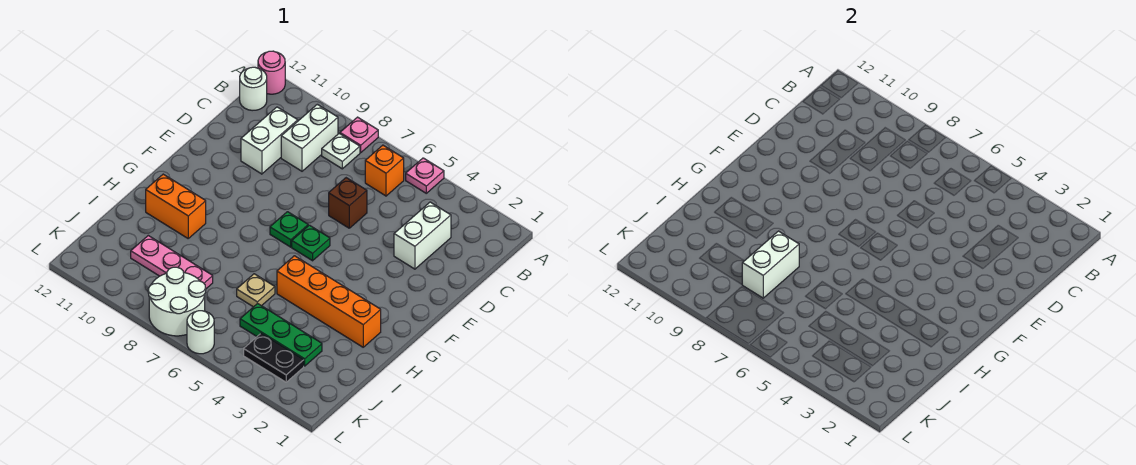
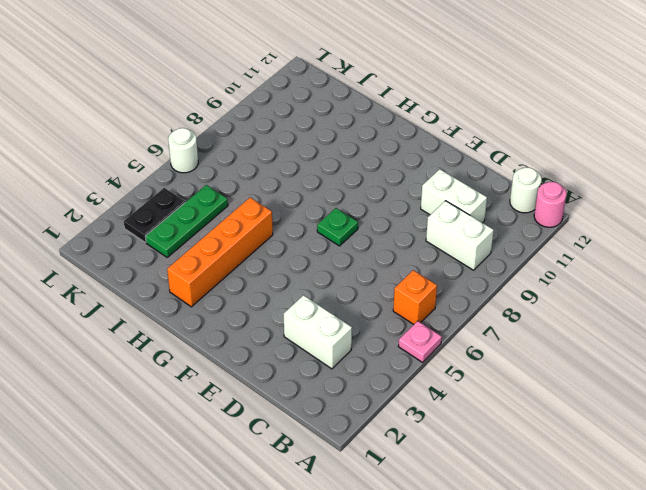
none -> pink 1x1 plate [340,117,378,152]
none -> white 1x1 plate [322,134,360,169]
none -> brown 1x1 brick [329,178,367,228]

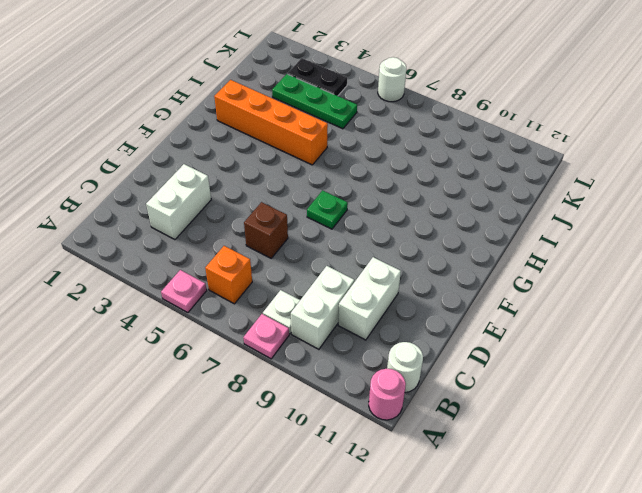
none -> green 1x1 plate [292,225,330,261]
none -> orange 1x2 brick [146,174,206,238]
none -> tan 1x1 plate [237,274,275,307]

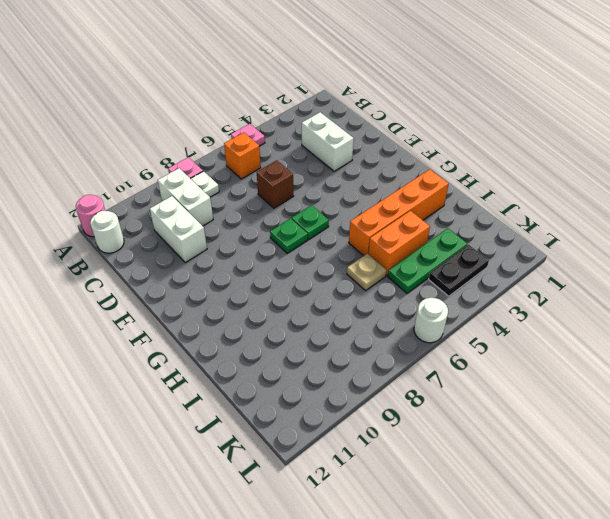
orange 1x2 brick [368,211,430,276] -> orange 1x2 brick moved to [146,174,206,238]
none -> pink 1x3 plate [131,236,213,289]
none -> white 2x2 round brick [148,267,206,336]
none -> white 1x2 brick [742,231,799,298]

